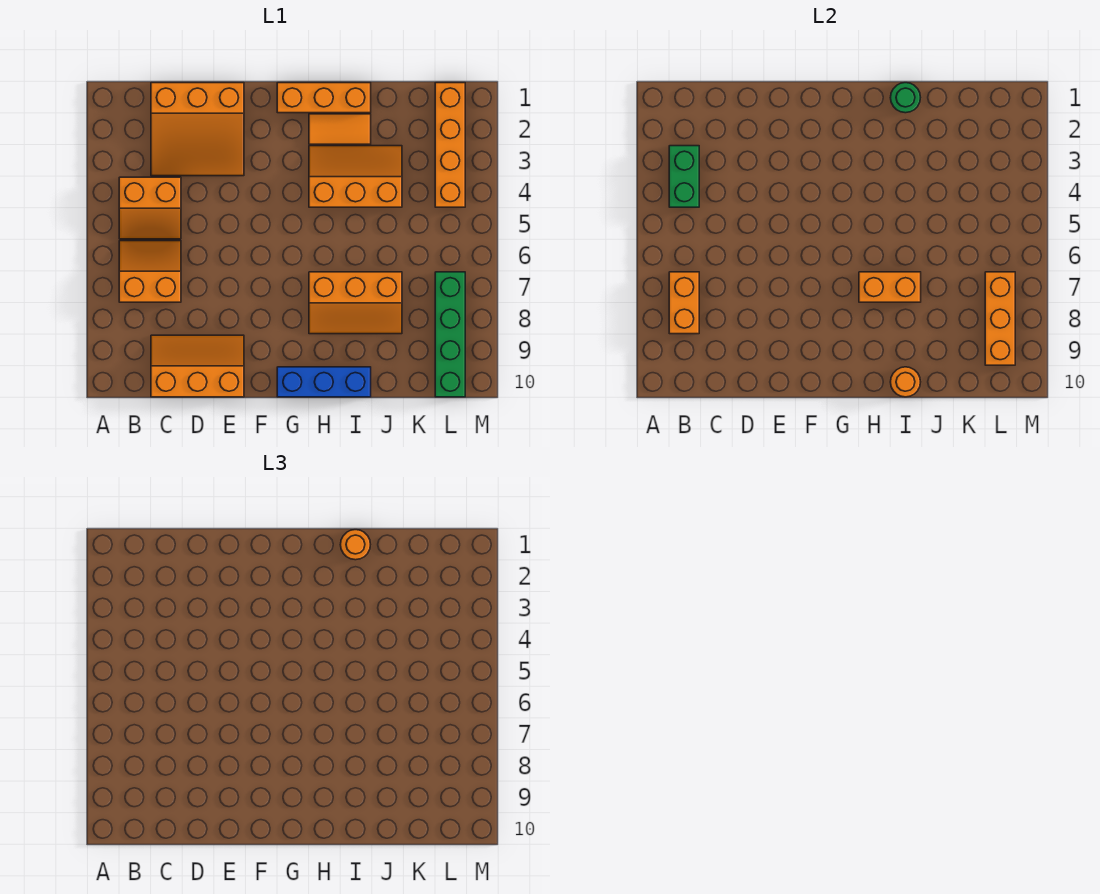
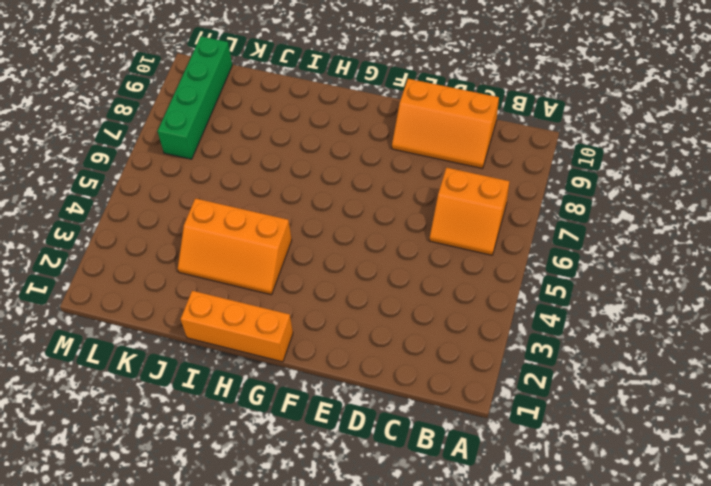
none -> orange 2x2 slope [119,177,181,239]
none -> orange 3x3 slope [151,83,244,176]
none -> blue 1x3 brick [277,367,371,397]

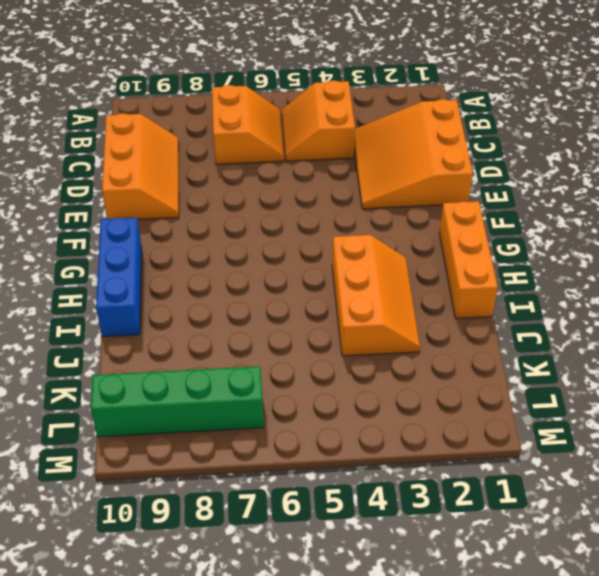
none -> orange 1x2 tile [309,114,371,144]
none -> orange 2x3 slope [309,272,402,334]
none -> orange 1x4 brick [435,83,465,207]

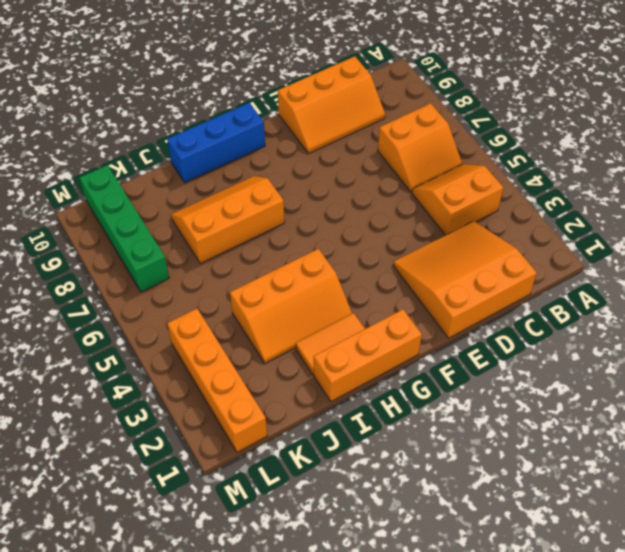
none -> green 1x2 brick [669,146,699,207]
none -> orange 1x2 brick [669,272,699,334]
none -> orange 1x2 brick [859,272,921,302]

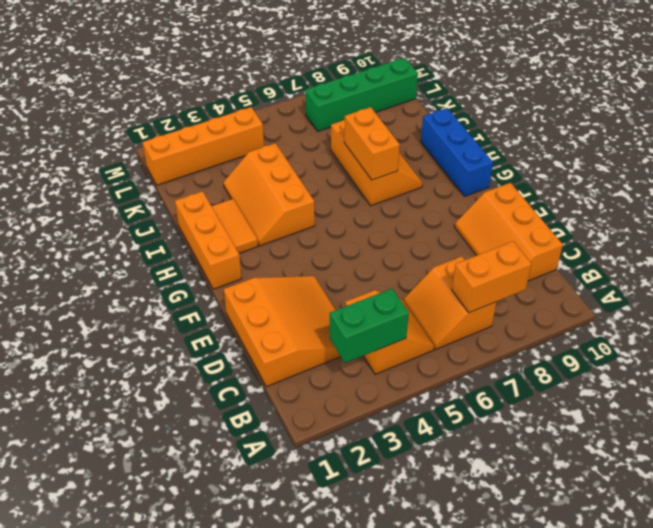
none -> green 1x1 round brick [890,83,920,113]
none -> orange 1x1 round brick [891,367,920,397]
none -> orange 1x3 brick [985,272,1015,365]

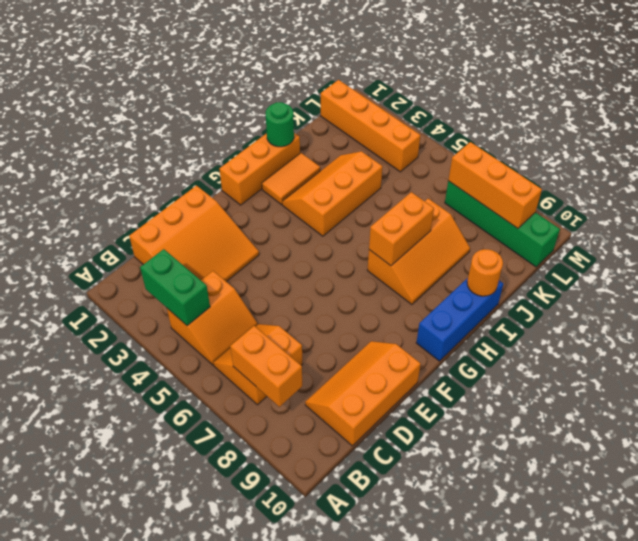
none -> orange 1x1 round brick [340,530,370,560]

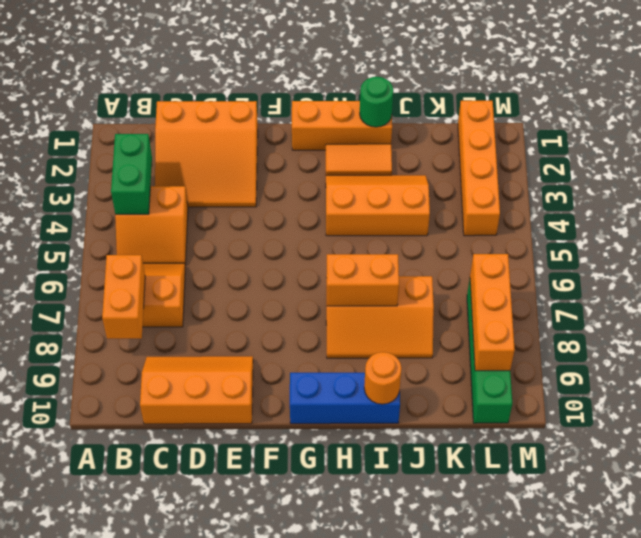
none -> orange 1x1 round brick [340,530,370,560]

